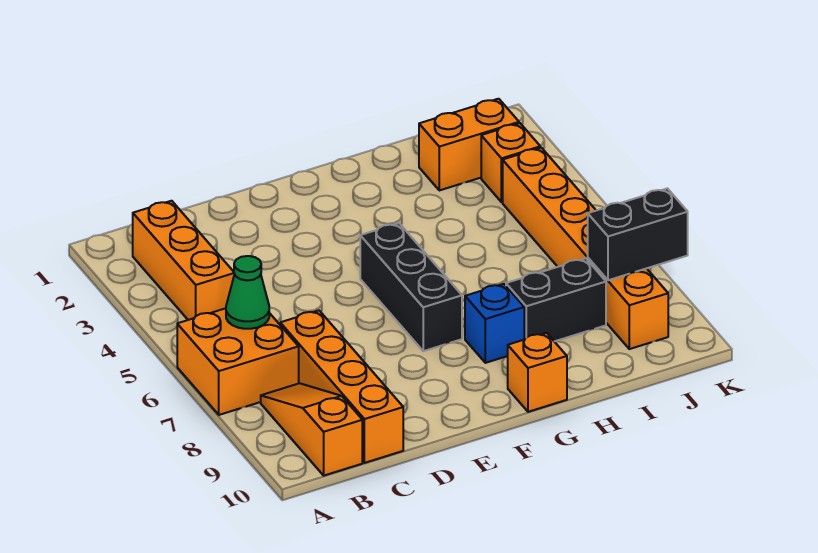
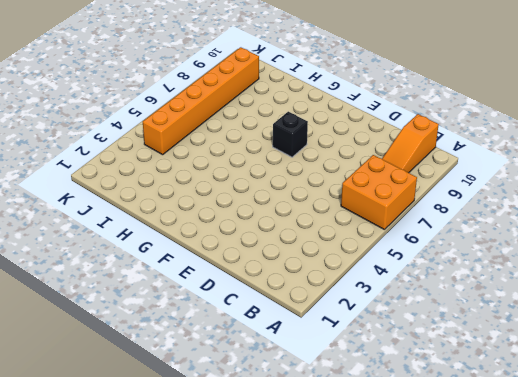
black 1x1 brick [273,112,308,157] -> black 1x3 brick [360,223,462,351]
none -> orange 1x3 brick [133,201,234,320]
none -> orange 1x4 brick [280,310,403,463]
none -> blue 1x1 brick [465,284,524,363]

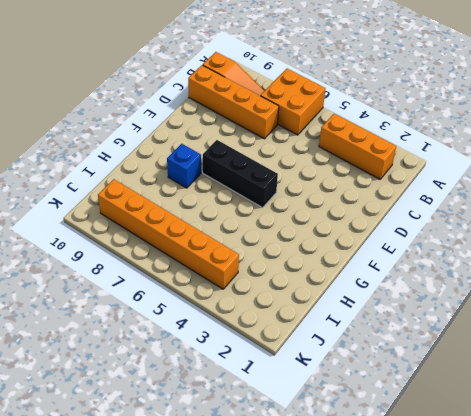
none -> orange 1x1 brick [508,333,567,412]
none -> black 1x2 brick [506,258,606,341]
none -> orange 1x2 brick [419,99,519,190]

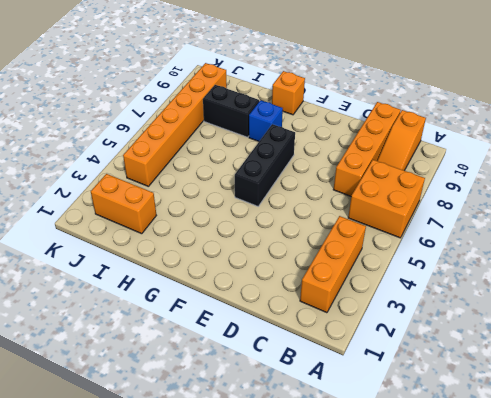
none -> orange 1x1 brick [481,123,540,202]
none -> green 1x1 cone [226,256,269,329]
none -> black 1x2 brick [588,188,688,280]

